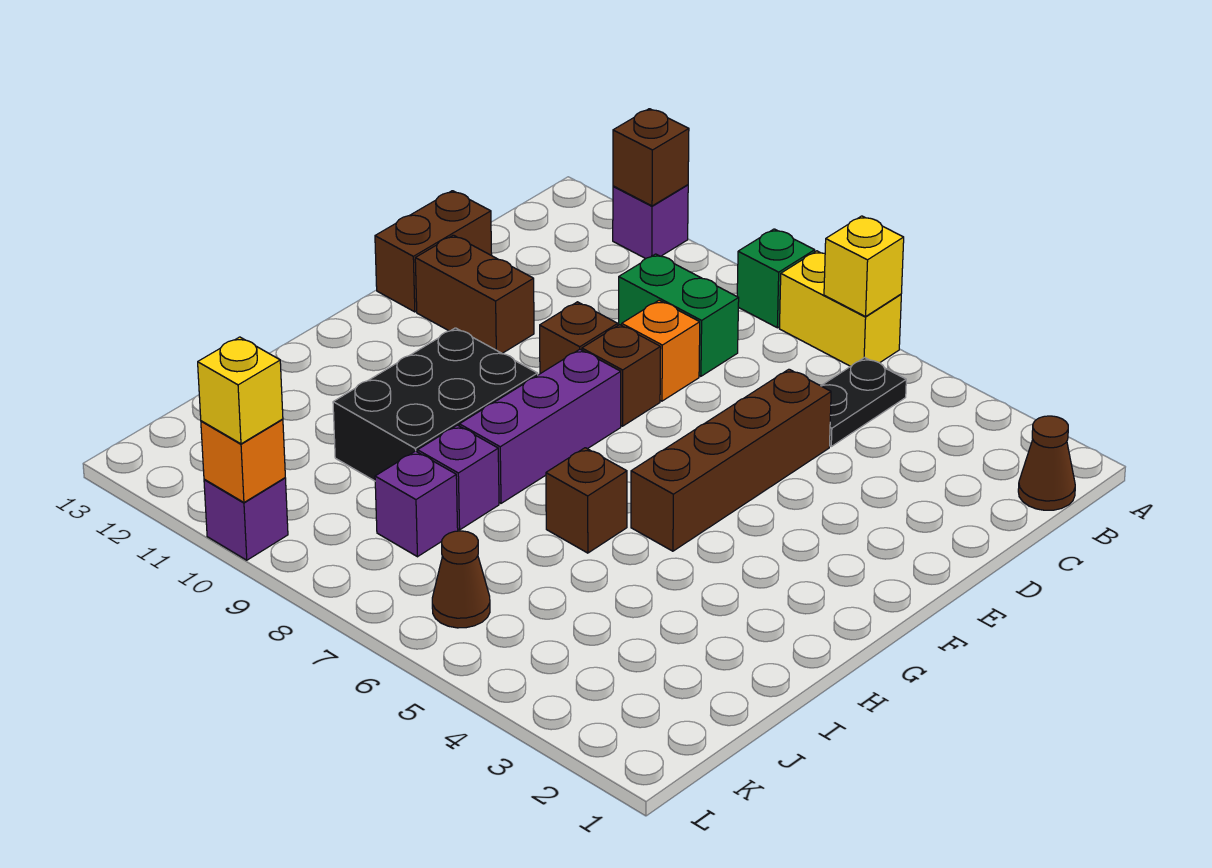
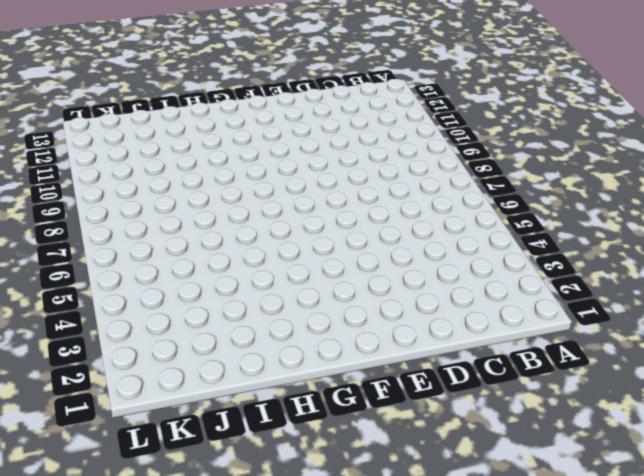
none -> yellow 1x2 brick [779,251,901,366]
none -> green 1x1 brick [737,229,815,328]
none -> purple 1x1 brick [613,185,688,259]

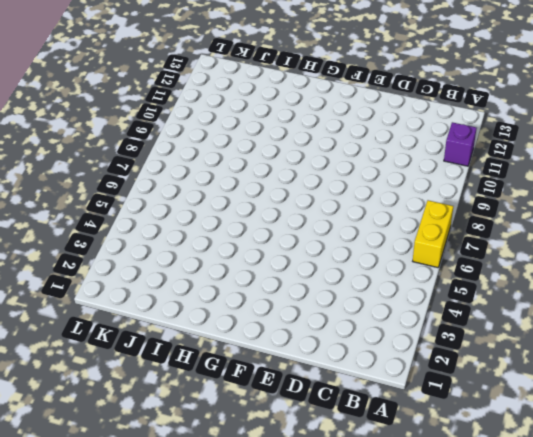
none -> green 1x1 brick [737,229,815,328]
none -> brown 1x1 cone [1018,416,1075,510]
none -> black 1x2 plate [821,357,906,446]

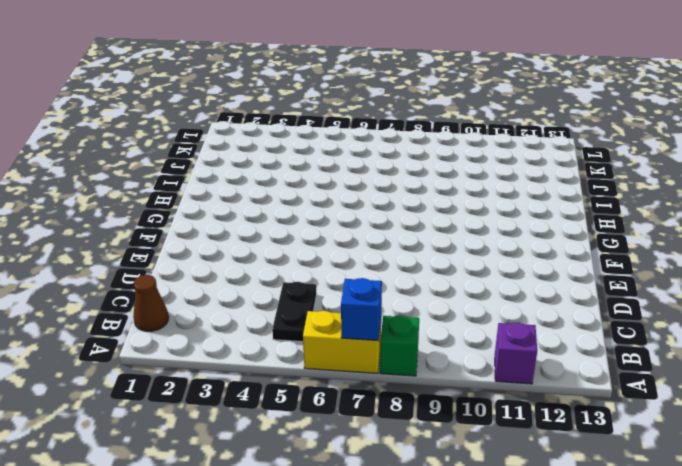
blue 1x1 brick [341,278,382,341] -> none
none -> green 1x2 brick [619,254,739,376]
none -> brown 1x4 brick [631,369,831,551]
none -> orange 1x1 brick [622,300,700,401]

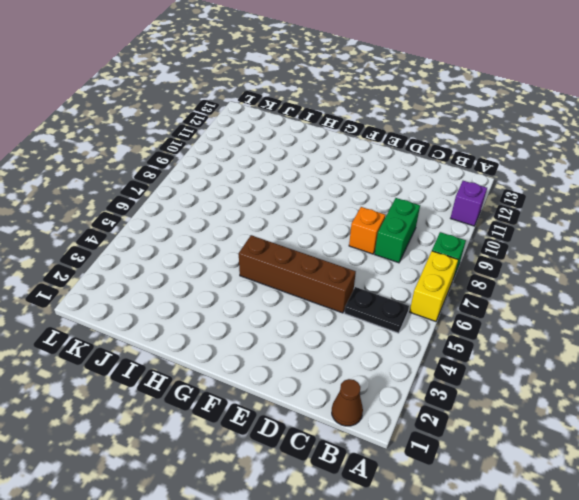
none -> brown 1x2 brick [375,191,492,312]
none -> brown 1x1 brick [582,325,661,426]
none -> brown 1x1 brick [540,302,618,374]

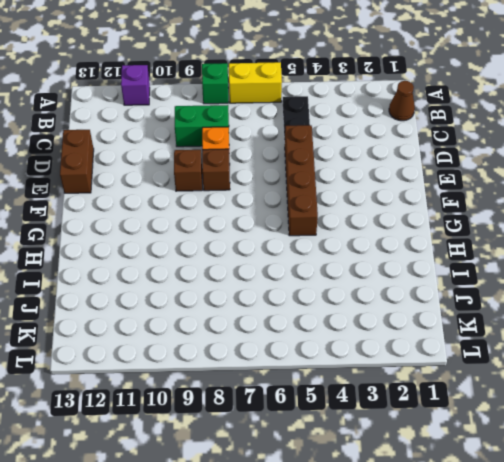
none -> brown 1x2 brick [415,235,534,353]
none -> purple 1x3 brick [459,349,621,503]
none -> black 2x3 brick [333,328,538,481]

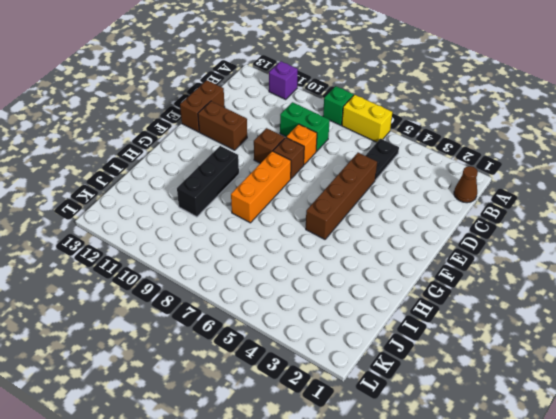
orange 1x3 brick [231,151,291,223] -> purple 1x3 brick [459,349,621,503]
black 1x3 brick [177,146,239,217] -> black 2x3 brick [333,328,538,481]
none -> brown 1x1 brick [546,448,627,553]
none -> purple 1x1 brick [418,425,499,530]
none -> purple 1x1 brick [375,451,458,557]

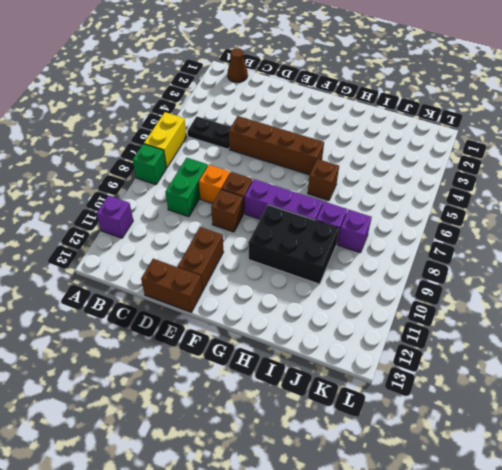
none -> brown 1x1 cone [432,531,490,628]
none -> purple 1x1 brick [204,478,288,560]
none -> yellow 1x1 brick [824,216,904,317]

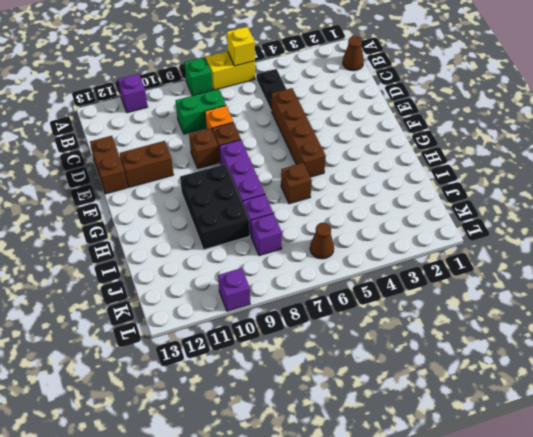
none -> brown 1x1 brick [613,109,689,206]
none -> orange 1x1 brick [201,419,285,502]
none -> yellow 1x1 brick [198,337,283,444]

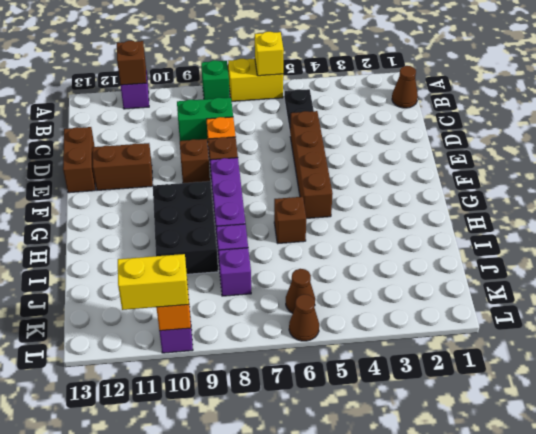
brown 1x1 cone [289,294,319,341] -> none
yellow 1x2 brick [118,254,189,310] -> yellow 1x1 brick [198,337,283,444]

